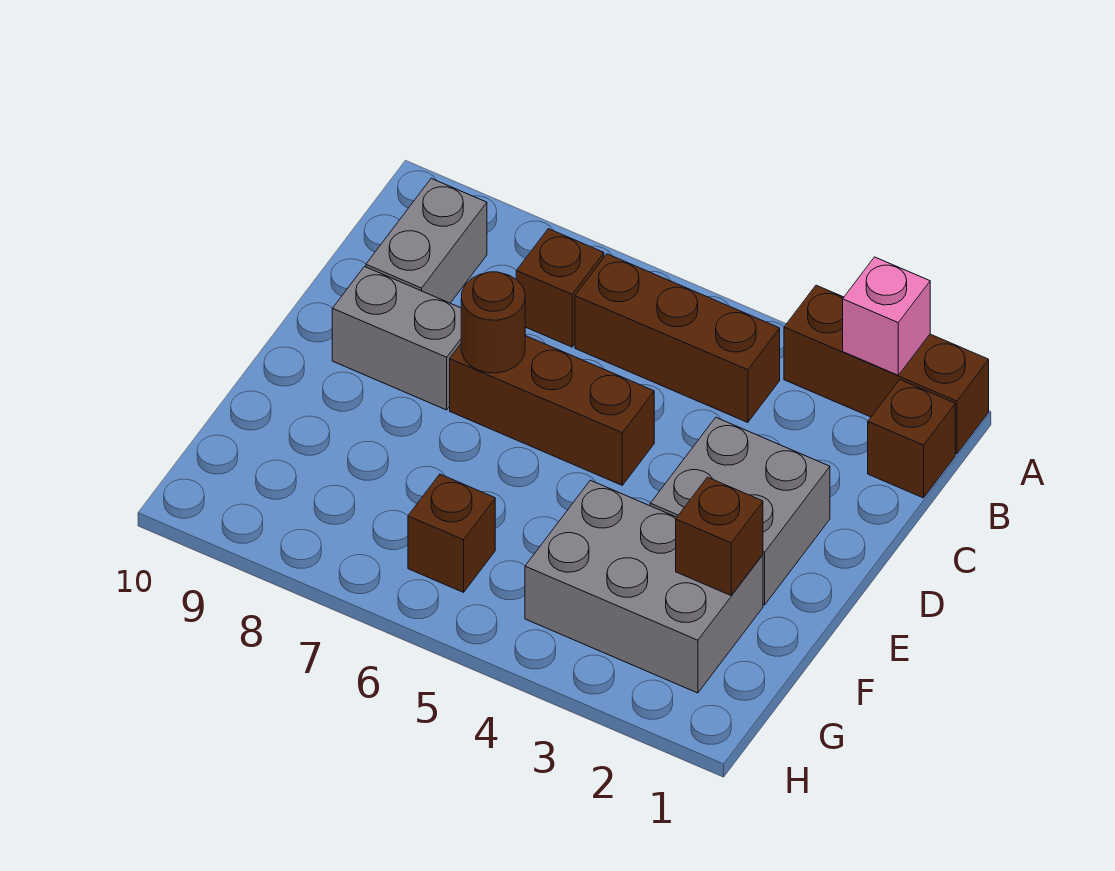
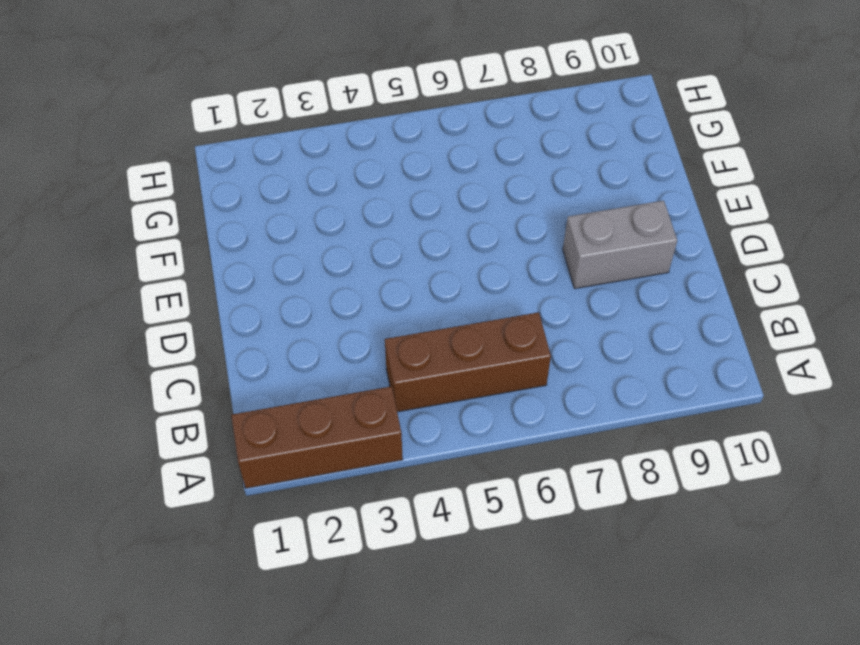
none -> brown 1x1 brick [868,380,955,498]
none -> brown 1x1 brick [516,229,604,347]
none -> grey 1x2 brick [366,178,487,303]

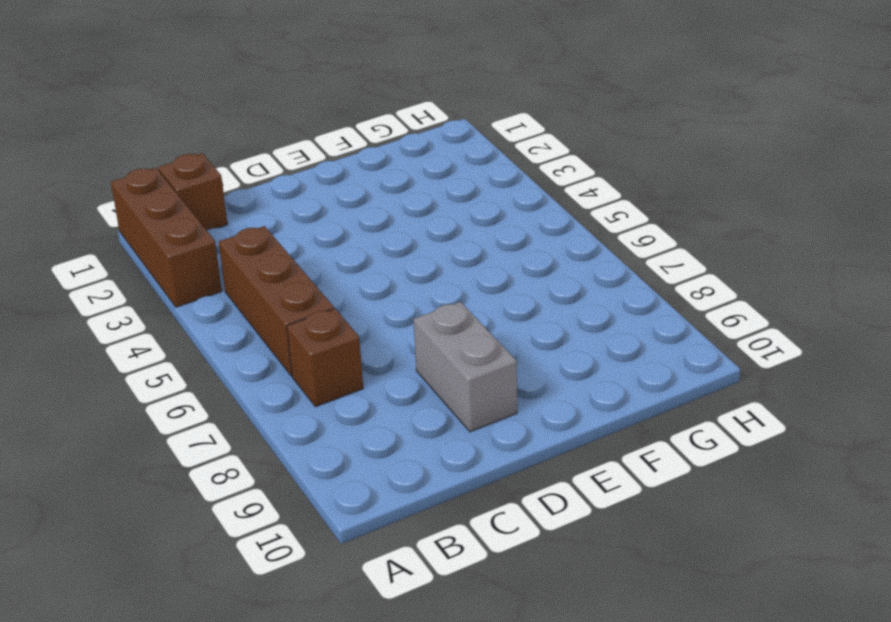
none -> grey 1x2 brick [366,178,487,303]
none -> grey 2x2 brick [650,418,830,605]
none -> brown 1x3 brick [450,336,654,485]

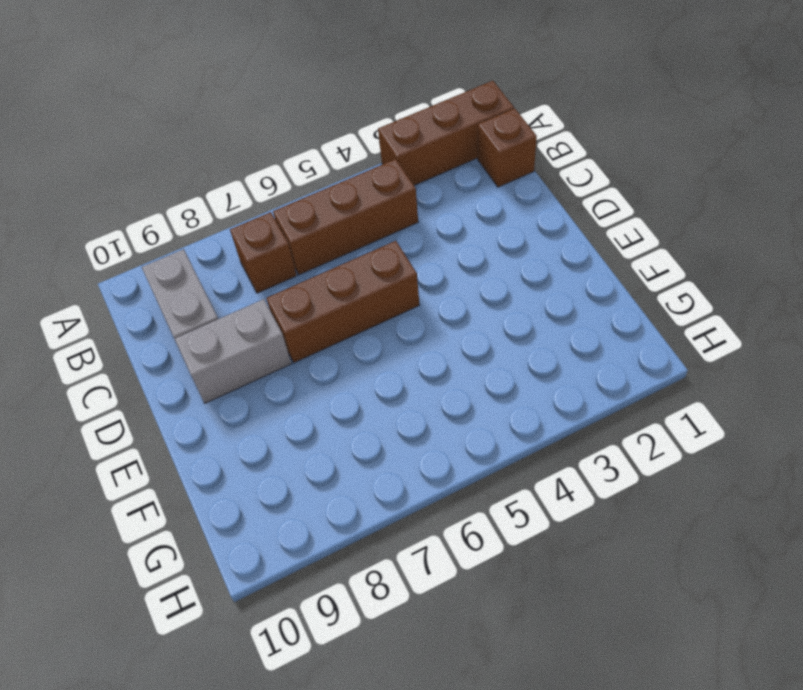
none -> grey 2x2 brick [650,418,830,605]
none -> grey 2x3 brick [525,480,763,693]
none -> brown 1x1 brick [408,474,495,592]

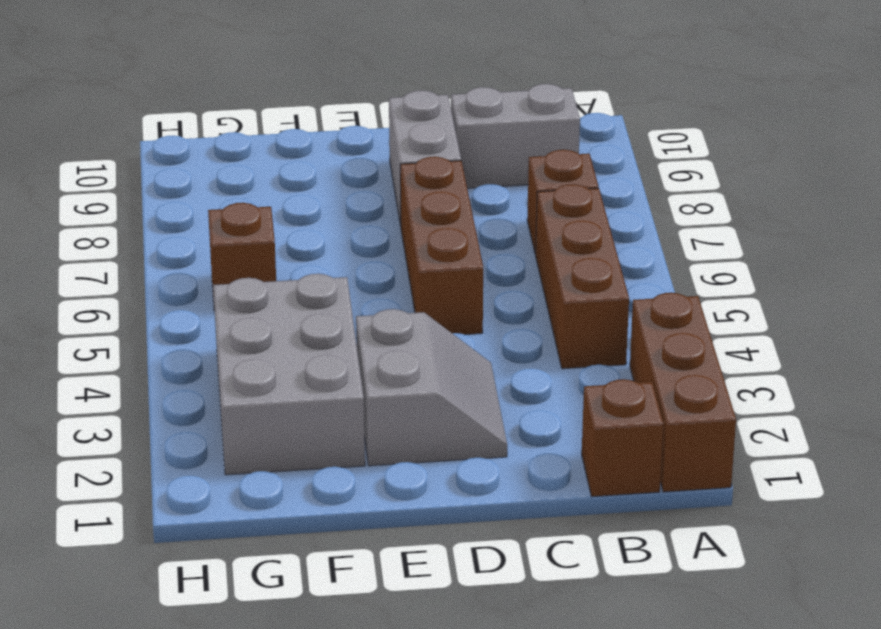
grey 2x2 slope [356,309,507,466] -> grey 2x2 brick [650,418,830,605]
none -> pink 1x1 brick [843,257,930,375]
none -> brown 1x1 round brick [461,272,525,373]
none -> brown 1x1 brick [676,477,763,595]

